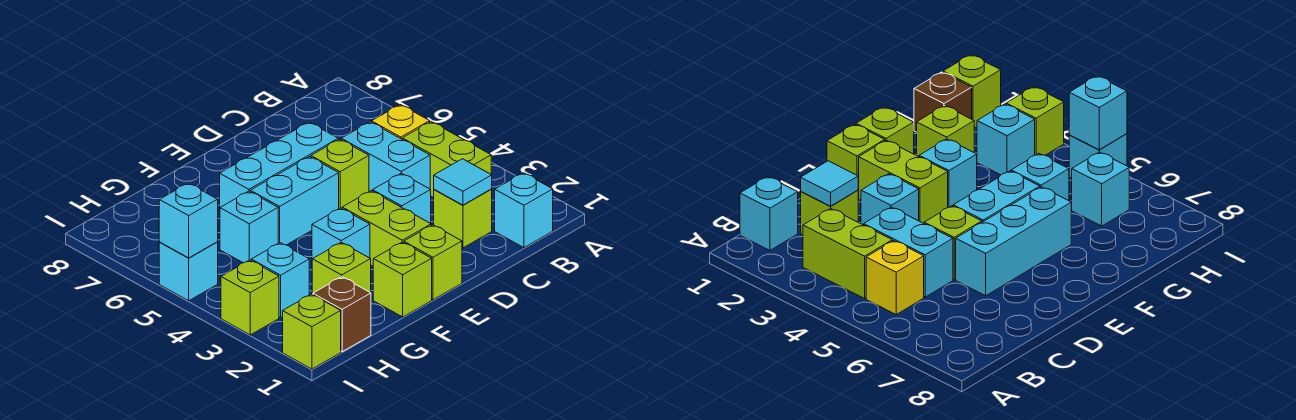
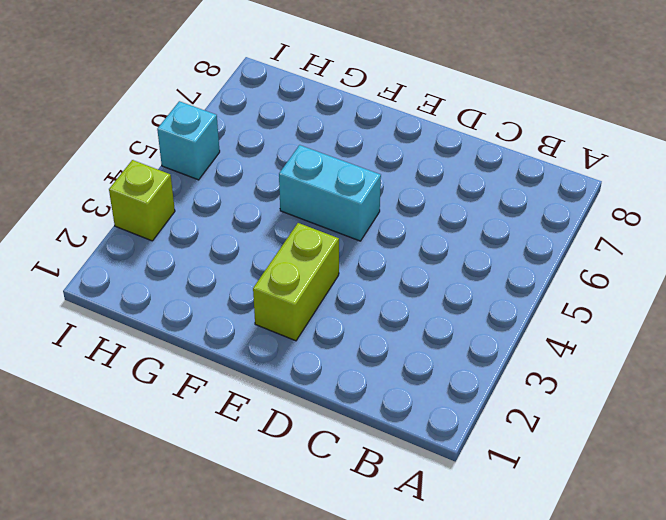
none -> cyan 1x1 brick [495,173,553,248]
none -> lime 1x2 brick [402,122,491,198]
none -> yellow 1x1 brick [372,105,430,139]

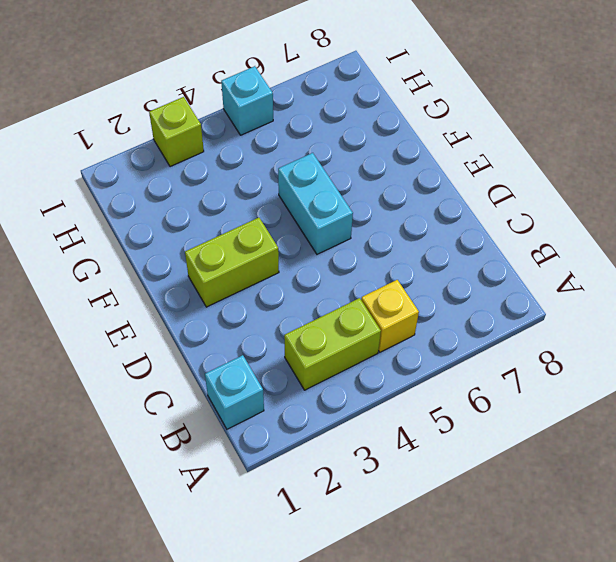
none -> lime 1x1 brick [434,189,492,248]
none -> cyan 1x2 brick [341,122,430,191]
none -> cyan 1x1 brick [373,173,431,223]

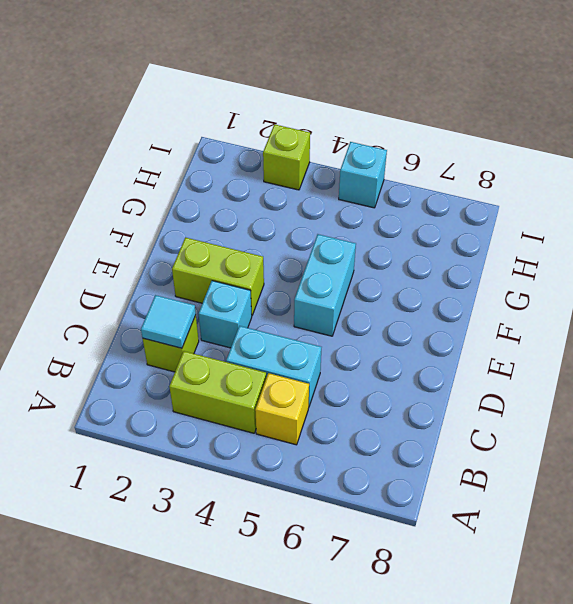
none -> cyan 1x1 brick [495,173,553,248]
none -> lime 1x1 brick [311,139,369,209]
none -> cyan 1x3 brick [220,122,338,207]

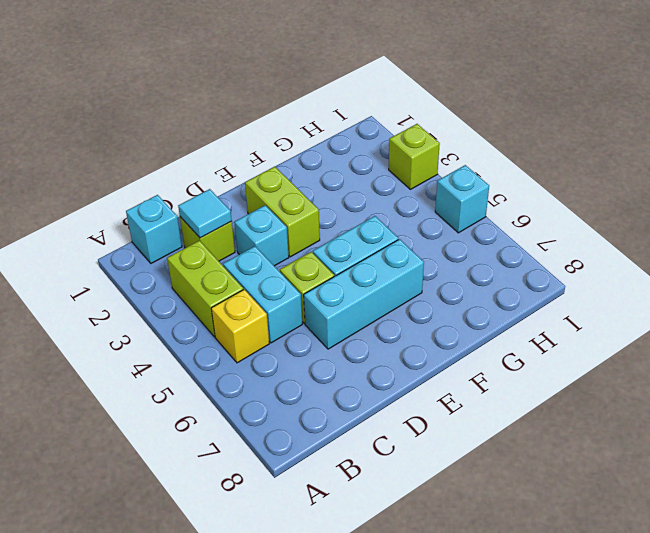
none -> lime 1x1 brick [404,225,462,300]
none -> lime 1x1 brick [373,242,432,317]
none -> cyan 1x1 brick [312,208,370,259]

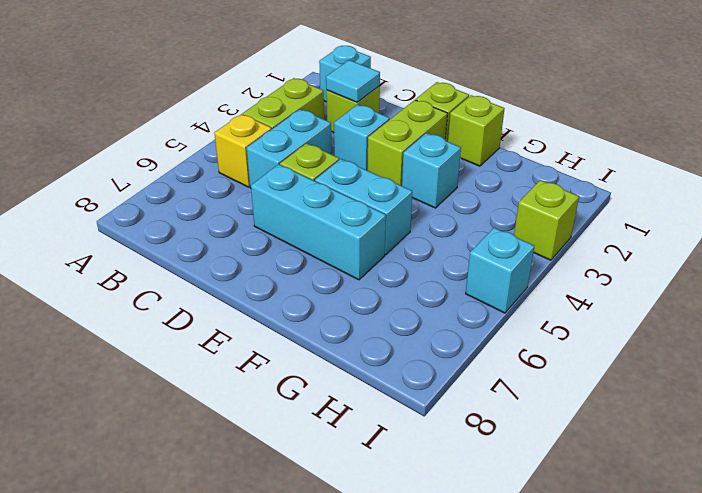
none -> lime 1x1 brick [312,242,371,295]
none -> cyan 1x1 brick [220,191,278,263]
none -> brown 1x1 brick [313,277,371,352]

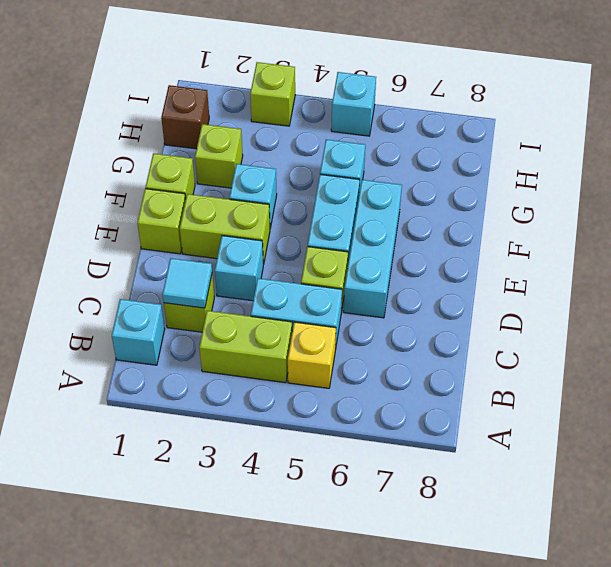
none -> cyan 1x1 brick [251,243,309,318]
none -> cyan 1x1 brick [1072,152,1129,226]
none -> lime 1x1 brick [283,294,341,369]

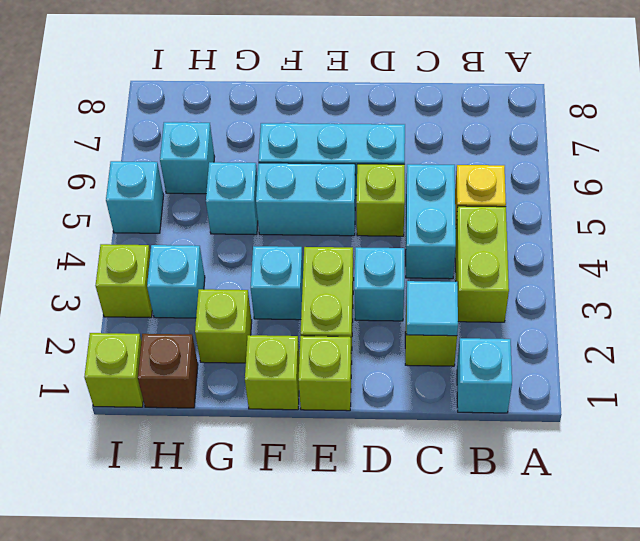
none -> cyan 1x1 brick [159,183,218,258]

